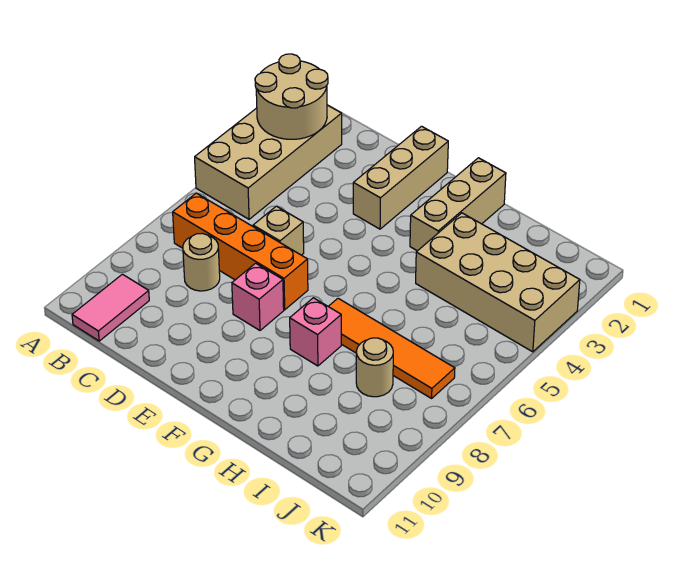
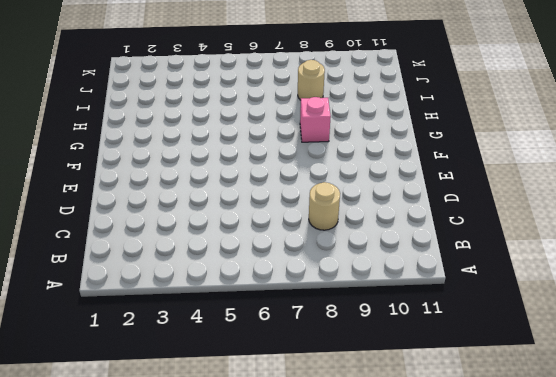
none -> tan 2x4 brick [195,105,342,219]
none -> orange 1x4 brick [173,193,308,310]
none -> pink 1x2 tile [72,274,149,341]

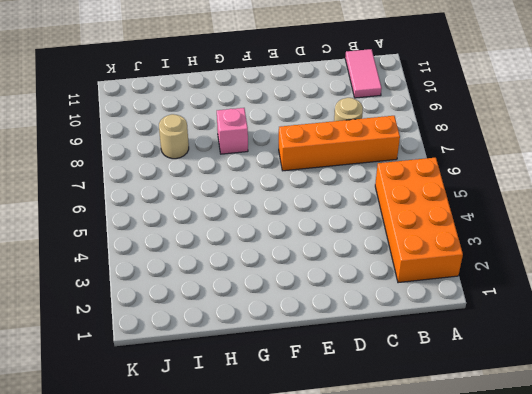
orange 2x4 brick [375,158,463,283] -> tan 2x4 brick [195,105,342,219]
none -> tan 1x1 brick [253,206,304,255]
none -> tan 1x3 brick [353,126,448,229]
none -> pink 1x1 brick [232,263,284,330]

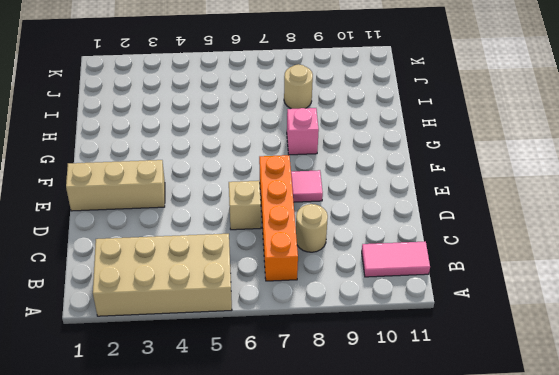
pink 1x1 tile [291,170,323,202] -> pink 1x1 brick [232,263,284,330]
none -> tan 1x3 brick [410,158,506,251]
none -> orange 1x4 tile [328,299,455,398]
none -> tan 2x4 brick [416,213,580,352]

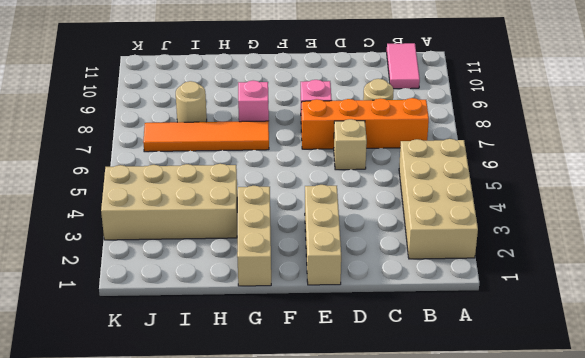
none -> tan 2x2 round brick [255,54,328,139]

